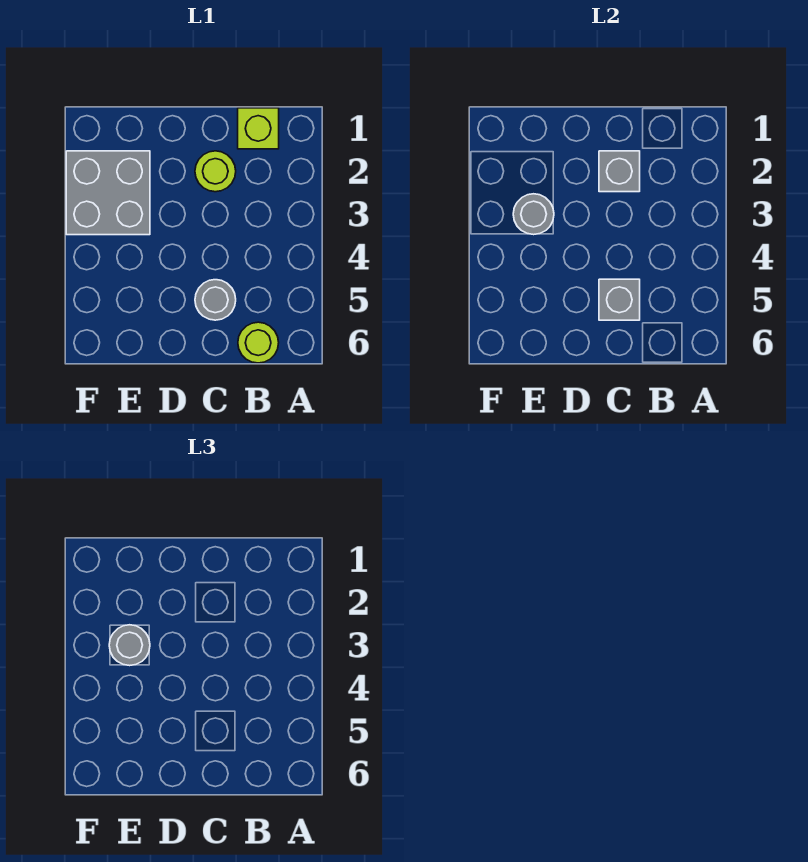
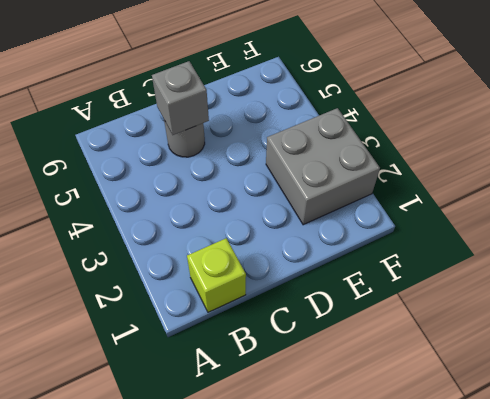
none -> lime 1x1 round brick [238,322,279,363]
none -> lime 1x1 round brick [195,151,236,192]

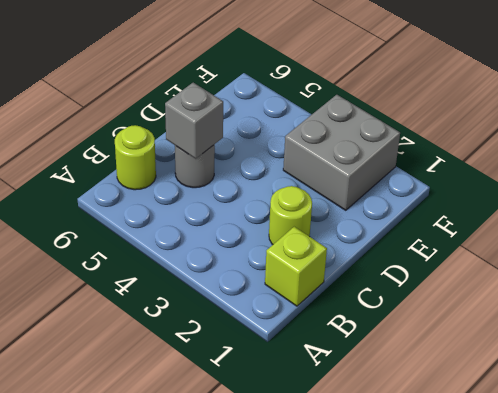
none -> grey 1x1 brick [599,151,640,192]
none -> grey 1x1 round brick [513,194,554,235]

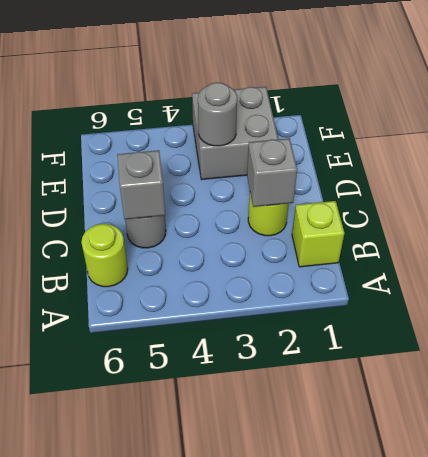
none -> grey 1x1 round brick [109,625,150,666]

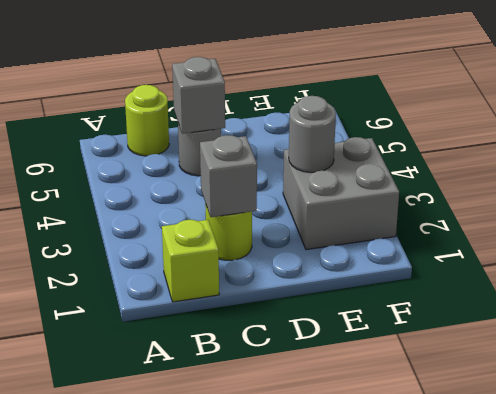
none -> grey 1x1 round brick [109,625,150,666]

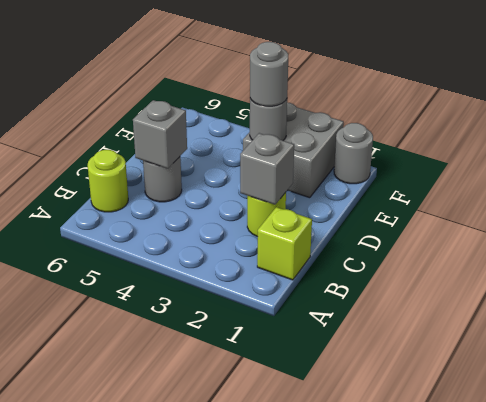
grey 1x1 round brick [334,123,373,184] -> none

